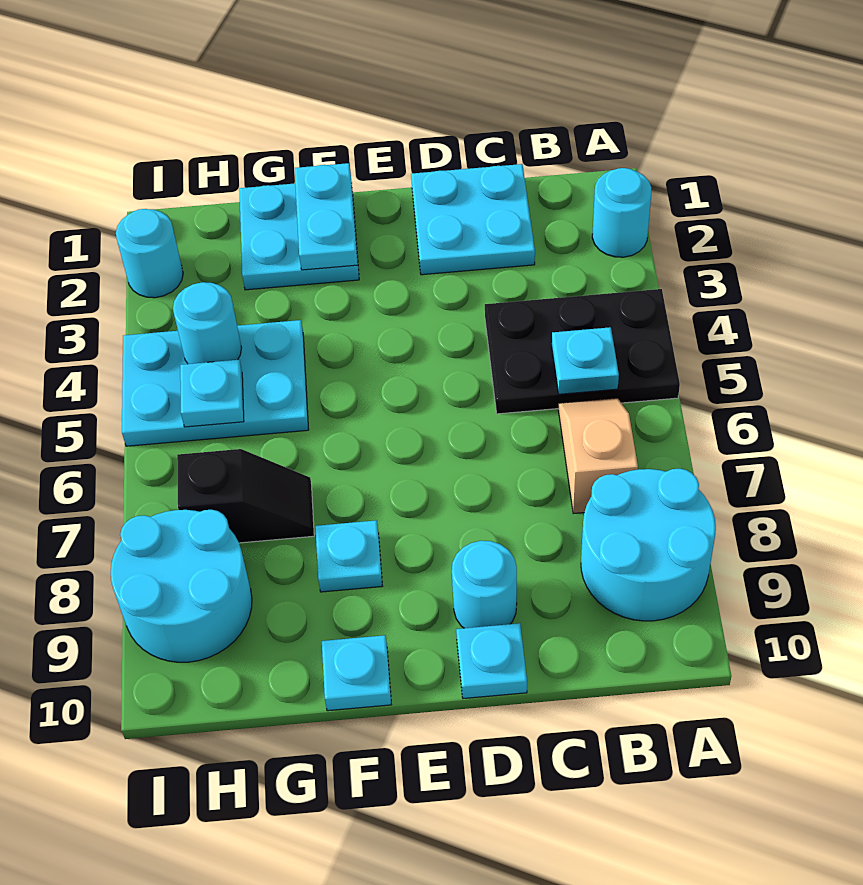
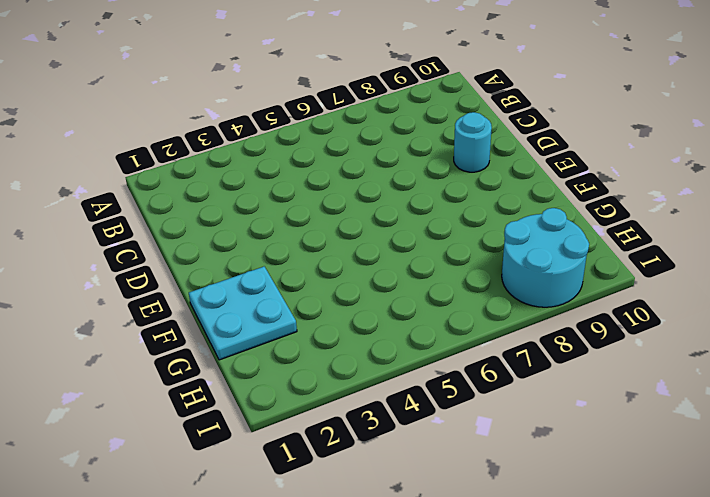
none -> cyan 1x1 round brick [592,168,651,257]
none -> black 2x3 plate [485,289,680,414]
none -> cyan 2x2 round brick [581,469,716,621]

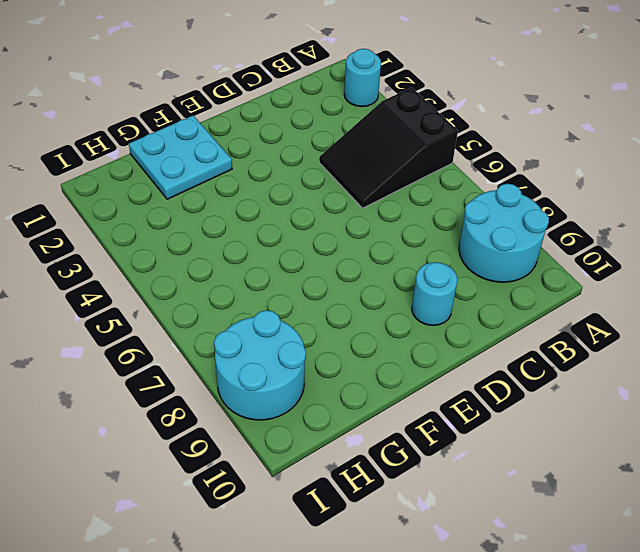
black 2x3 slope [319,87,458,208] -> black 2x3 plate [485,289,680,414]
none -> tan 1x2 slope [559,398,638,514]
none -> cyan 2x2 plate [411,164,535,275]
none -> cyan 1x1 plate [456,623,527,698]

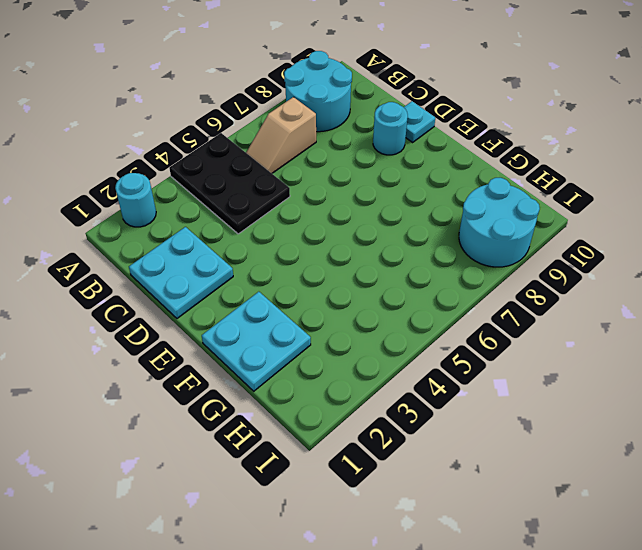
none -> cyan 1x1 plate [315,520,382,592]
none -> cyan 1x1 plate [322,635,392,711]
none -> cyan 2x3 plate [122,320,309,446]

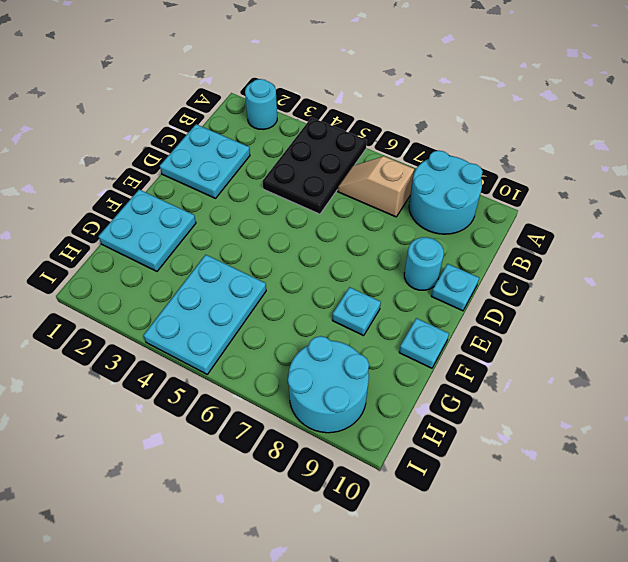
none -> black 1x2 slope [177,449,314,543]
none -> cyan 1x1 round brick [116,209,183,298]
none -> cyan 1x1 plate [552,327,619,394]

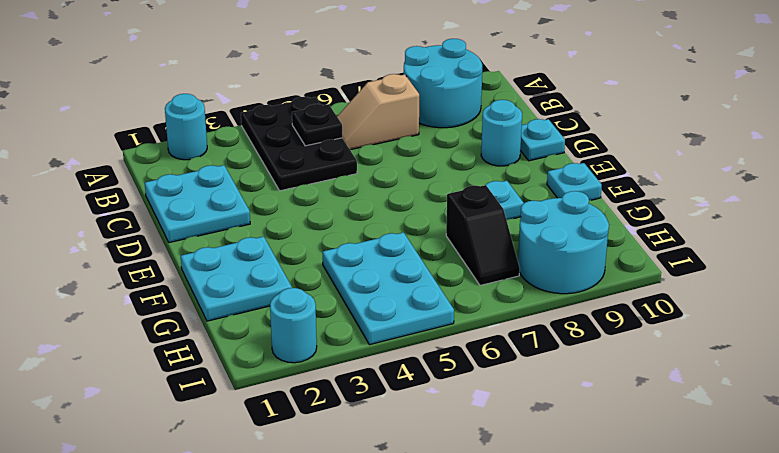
black 1x1 plate [292,104,342,146] -> cyan 1x1 plate [552,327,619,394]
black 1x2 slope [446,185,520,285] -> black 1x2 slope turned to [177,449,314,543]
none -> cyan 1x2 plate [295,163,358,270]
none -> cyan 1x1 round brick [173,282,241,364]
none -> cyan 1x1 plate [180,360,244,427]

